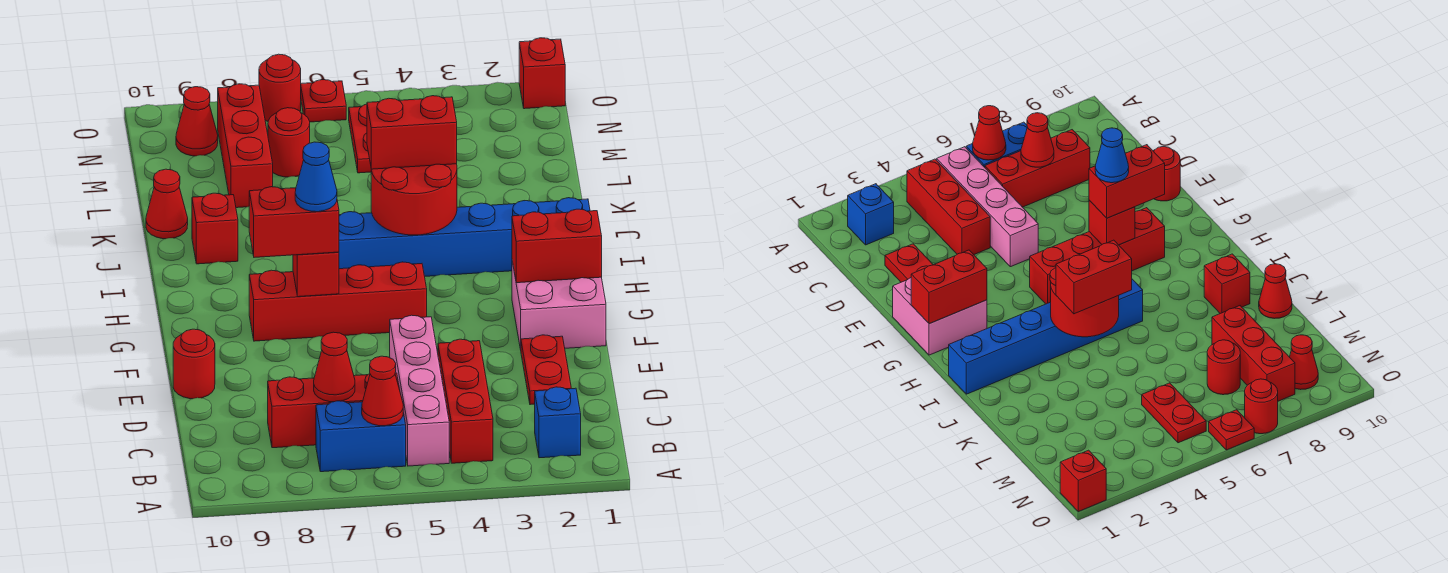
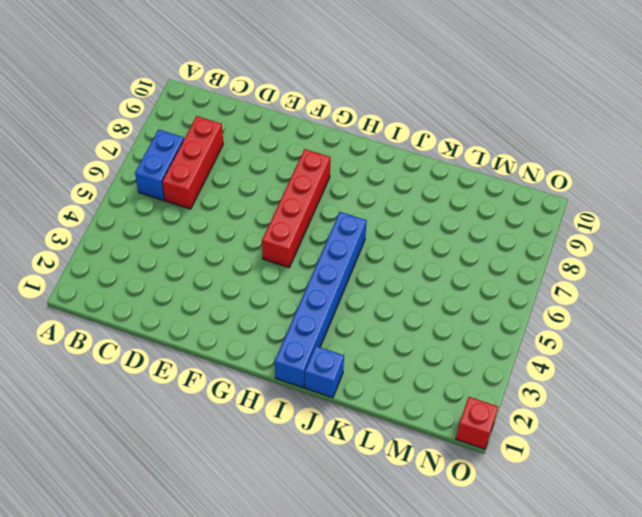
blue 1x1 brick [305,346,344,398] -> blue 1x1 brick moved to [535,387,581,458]
none -> red 1x3 brick [438,339,493,463]
none -> pink 1x4 brick [390,315,449,466]
none -> red 1x2 plate [521,335,571,405]

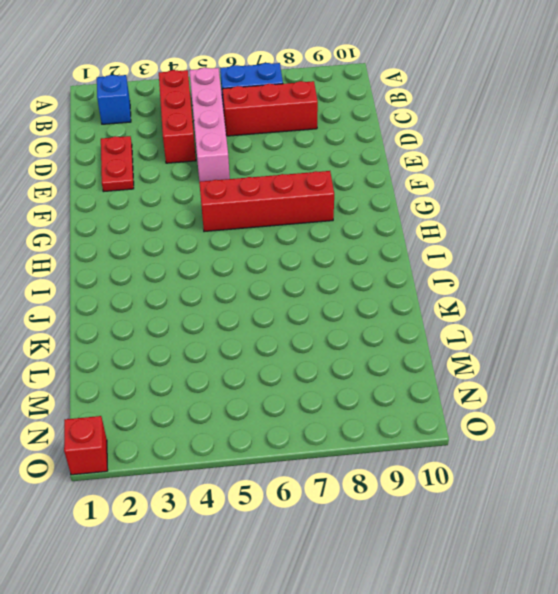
none -> red 1x1 round brick [173,329,215,399]
none -> pink 2x2 brick [512,261,606,349]
none -> blue 1x6 brick [339,198,590,276]

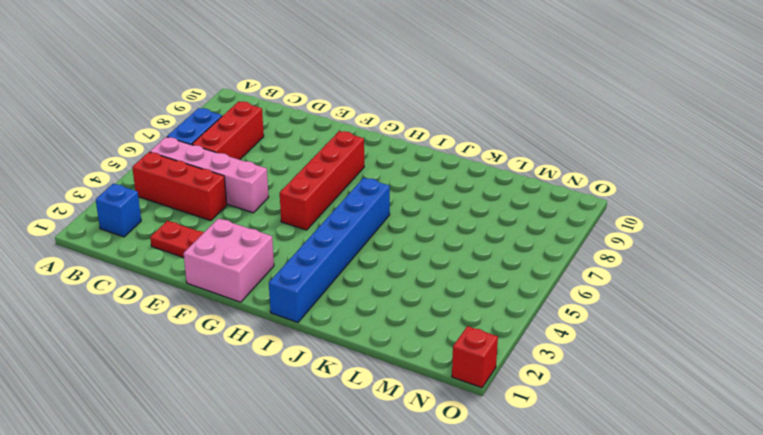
none -> red 1x1 round brick [173,329,215,399]
none -> red 1x1 brick [192,193,238,264]
none -> red 1x1 cone [146,169,188,239]

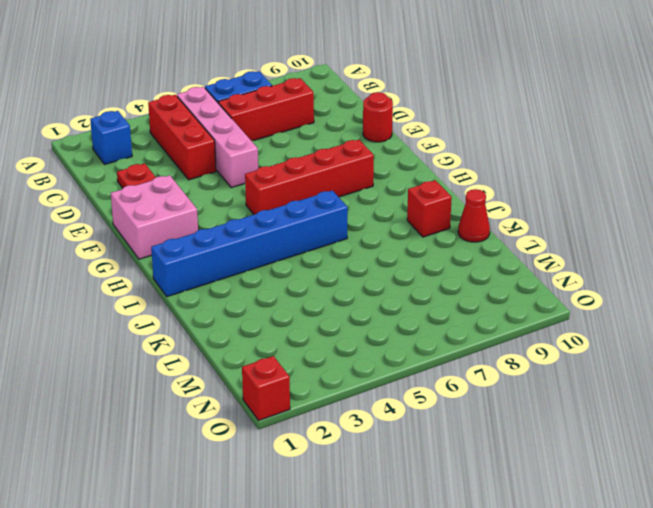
none -> red 1x3 brick [218,84,273,208]
none -> red 1x2 plate [349,104,371,173]
none -> red 1x1 round brick [268,108,310,177]

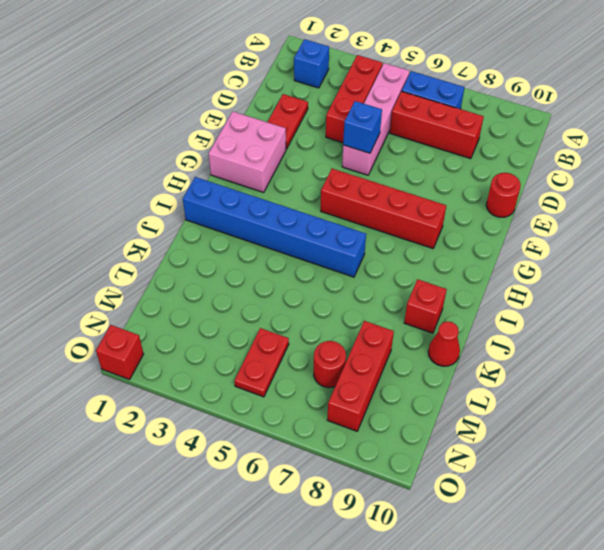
blue 1x1 brick [343,101,382,153] -> none
none -> red 1x1 cone [176,87,218,156]
none -> red 1x1 plate [301,80,346,122]
none -> red 1x1 round brick [259,54,301,121]

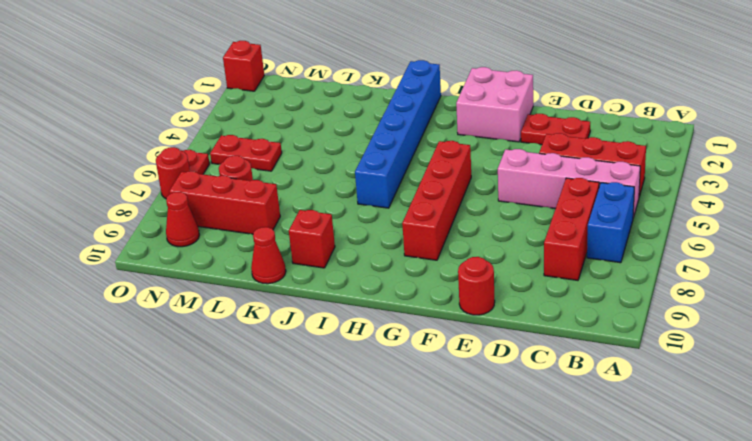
none -> blue 1x1 brick [535,387,581,458]
none -> red 1x1 cone [362,356,403,426]
none -> red 1x1 cone [314,332,355,402]

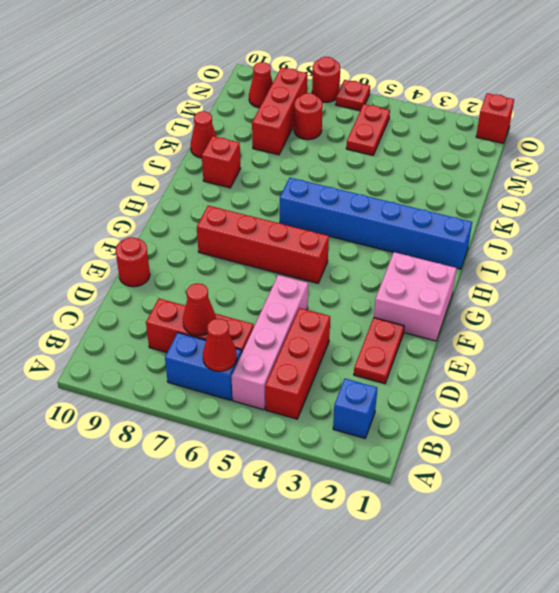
none -> red 1x2 brick [512,209,602,283]
none -> red 1x1 brick [293,252,339,297]
none -> red 2x2 round brick [371,164,457,235]

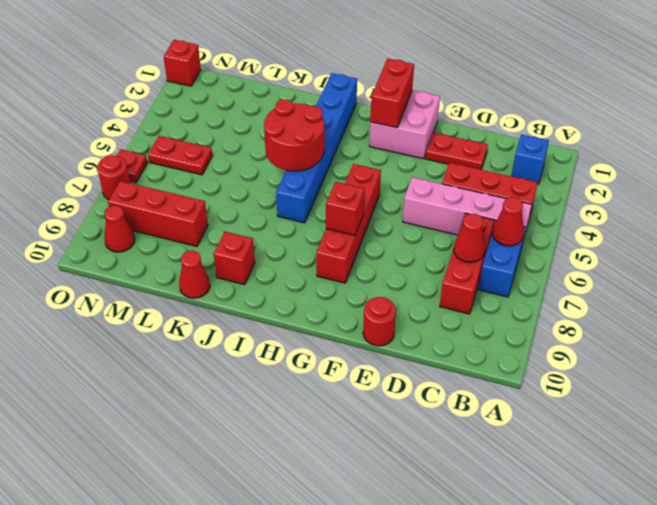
none -> red 1x1 round brick [268,108,310,177]
none -> red 1x2 brick [249,187,339,257]
none -> red 1x2 brick [367,96,457,169]

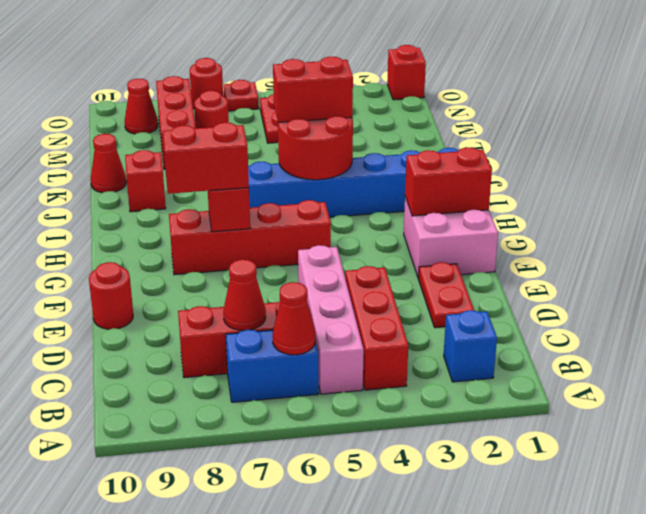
none -> blue 1x1 cone [295,142,337,212]

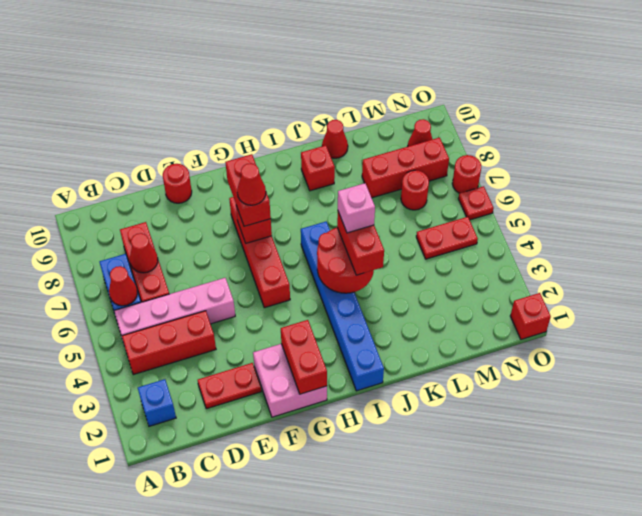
red 1x1 cone [237,163,266,205] -> blue 1x1 cone [295,142,337,212]
pink 1x1 brick [338,183,375,233] -> none

